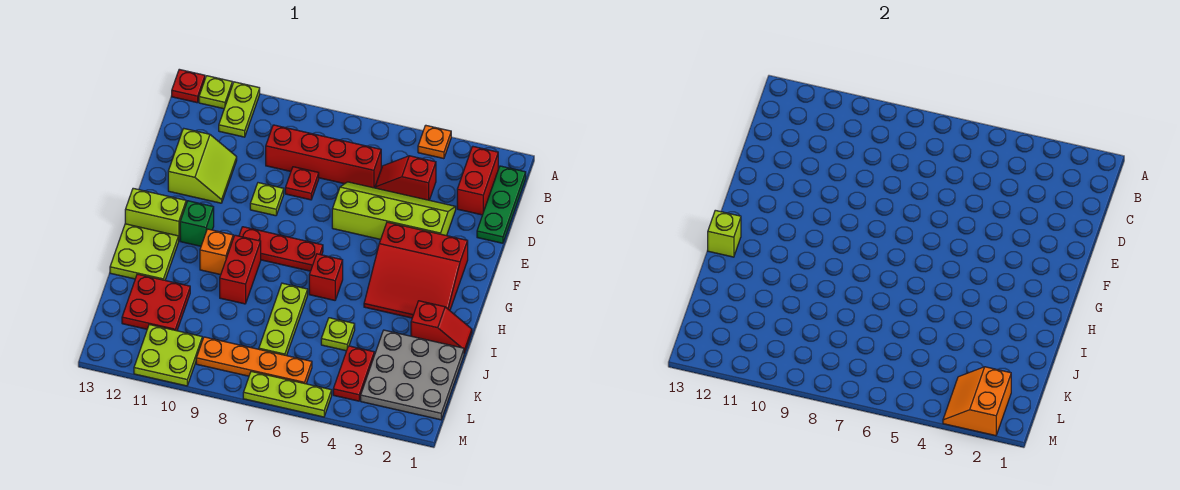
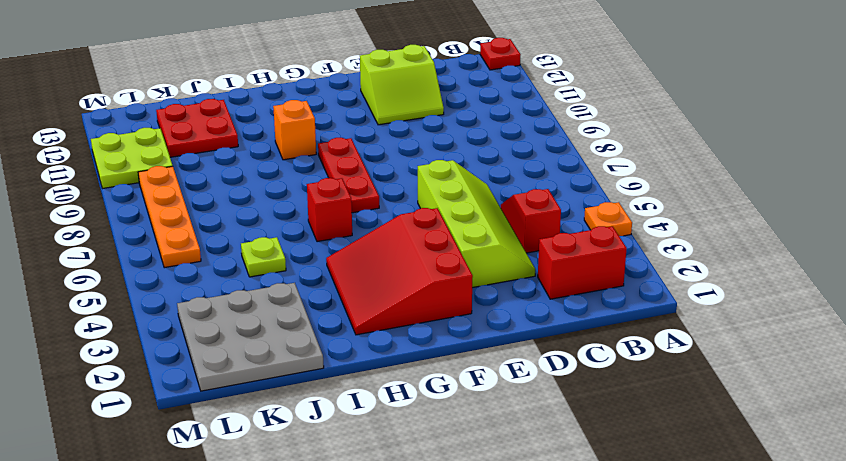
none -> lime 1x2 plate [219,82,260,137]
none -> lime 1x1 plate [199,76,232,109]
none -> green 1x3 plate [477,166,526,243]
none -> red 1x4 brick [266,125,381,188]

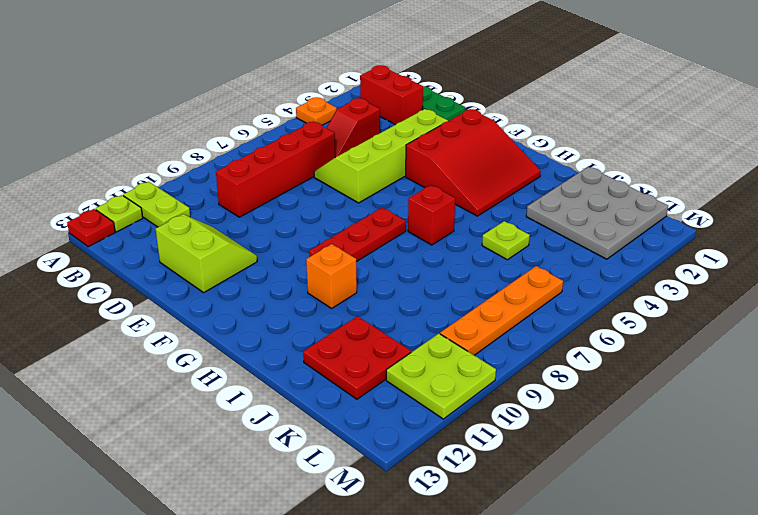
none -> red 1x1 plate [285,167,319,200]
none -> lime 1x1 plate [250,183,284,216]
none -> green 1x1 brick [180,201,214,246]
none -> lime 1x2 brick [125,188,186,240]

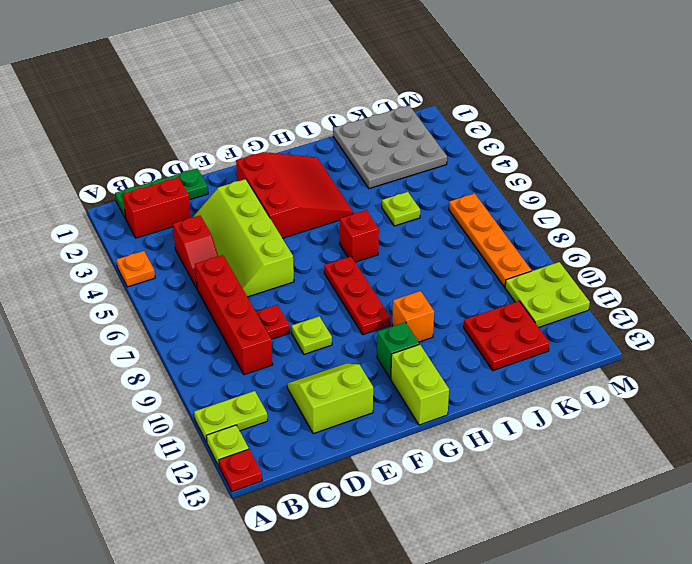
none -> red 1x2 brick [220,235,261,304]
none -> lime 2x2 plate [110,224,179,280]
none -> red 1x2 slope [411,301,472,353]
none -> lime 1x3 plate [259,283,308,356]

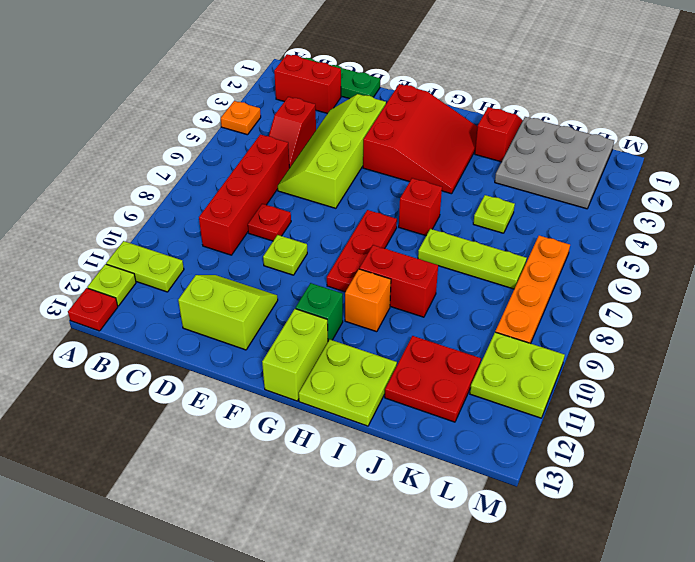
none -> red 1x2 plate [333,346,374,401]
none -> lime 1x3 plate [243,372,332,417]
none -> lime 1x1 brick [708,210,741,257]
none -> orange 2x2 slope [943,367,1011,436]

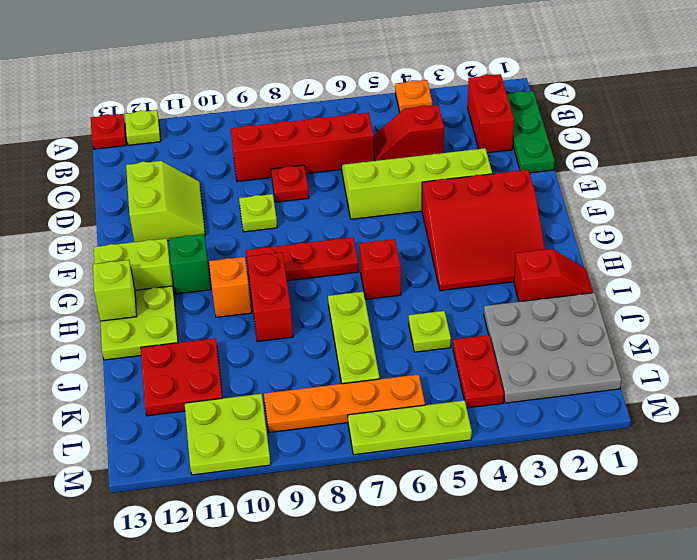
none -> lime 1x2 plate [219,82,260,137]
none -> orange 2x2 slope [943,367,1011,436]

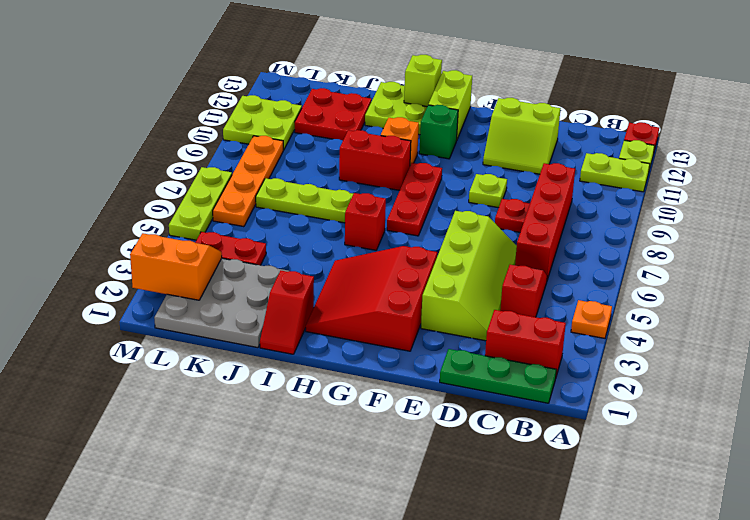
none -> lime 1x1 plate [321,318,355,351]

